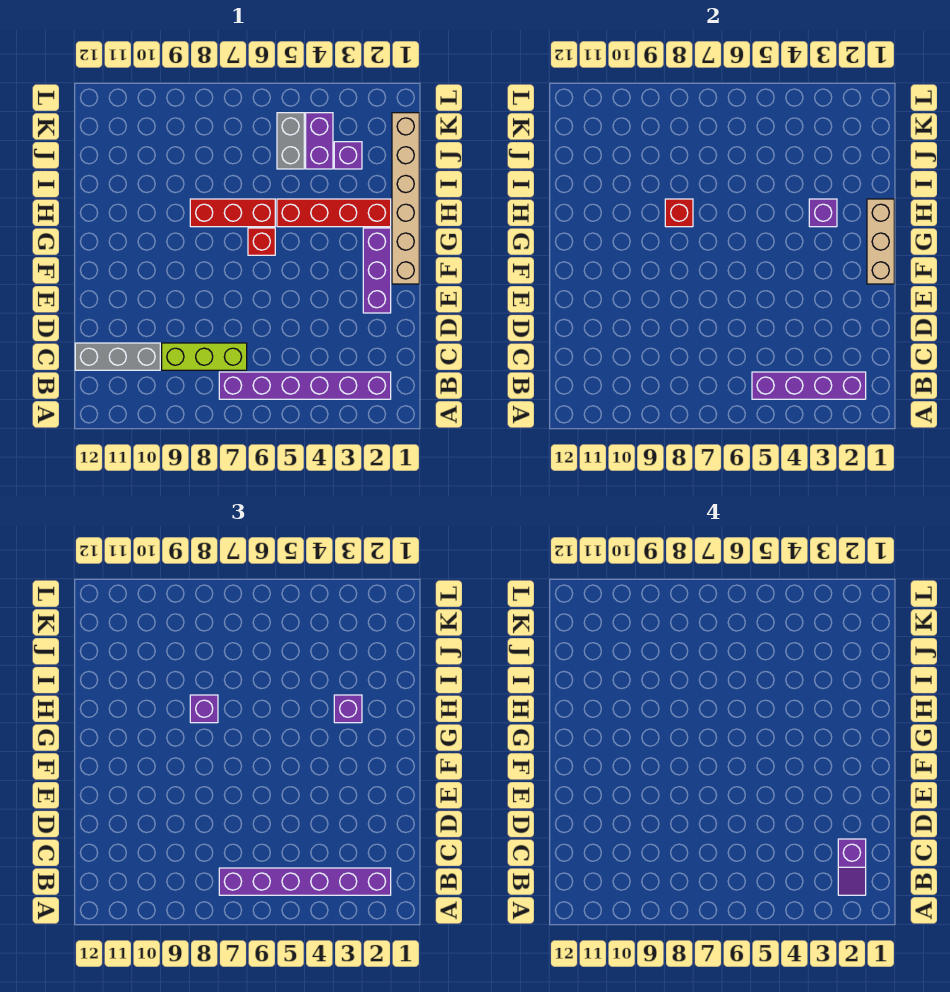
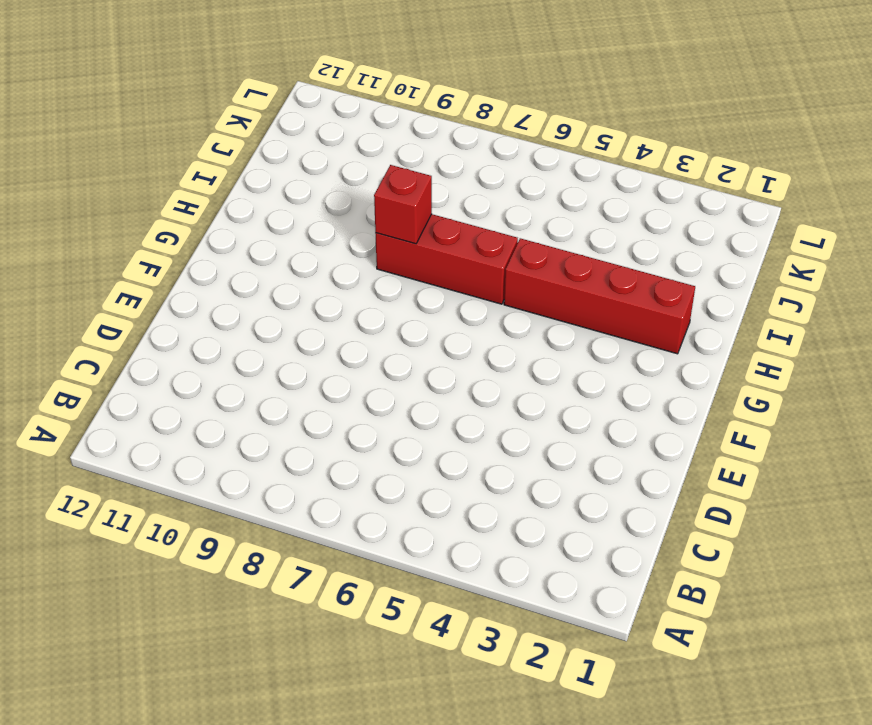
none -> purple 1x6 brick [219,372,391,399]
none -> lime 1x3 brick [162,343,247,370]
none -> grey 1x3 brick [75,343,160,370]

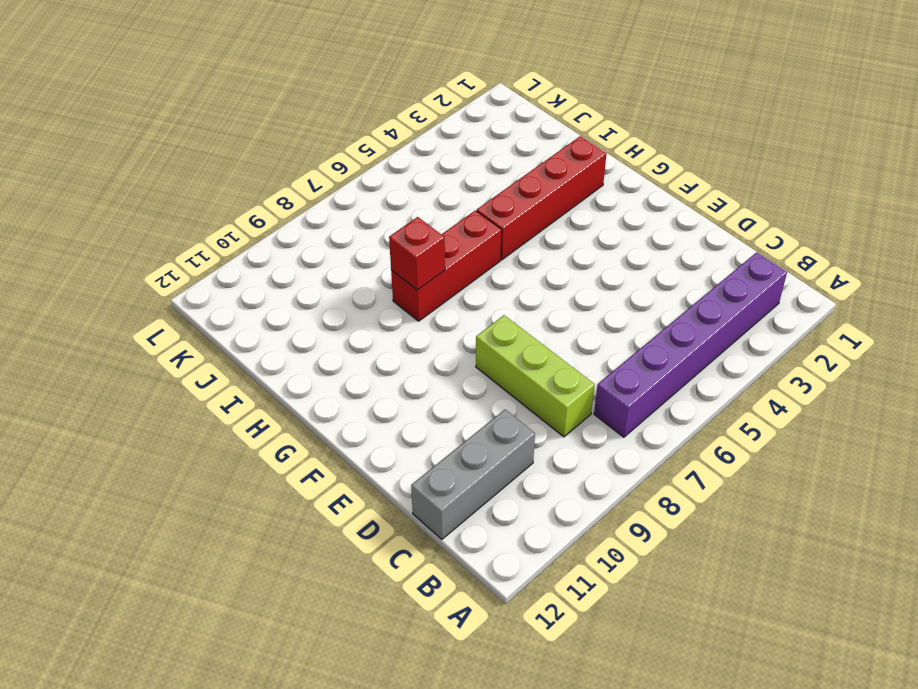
lime 1x3 brick [476,315,595,437] -> lime 1x3 brick turned to [162,343,247,370]
none -> purple 1x3 brick [363,228,391,313]
none -> tan 1x6 brick [392,113,419,284]
none -> red 1x1 brick [248,228,275,255]

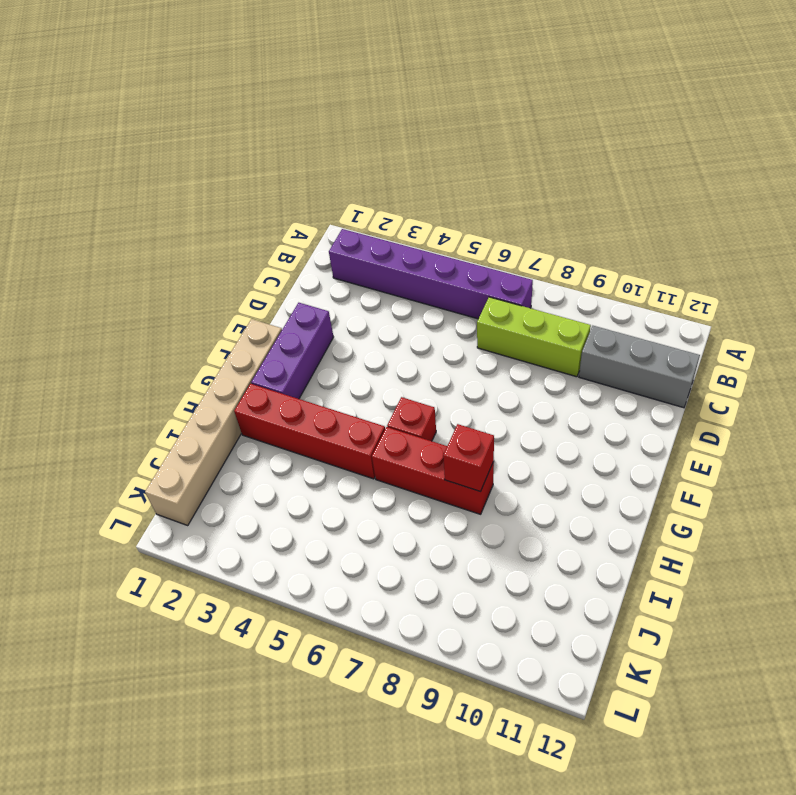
none -> purple 1x1 brick [334,142,362,169]
none -> purple 1x2 brick [306,113,333,169]
none -> grey 1x2 brick [277,113,304,169]

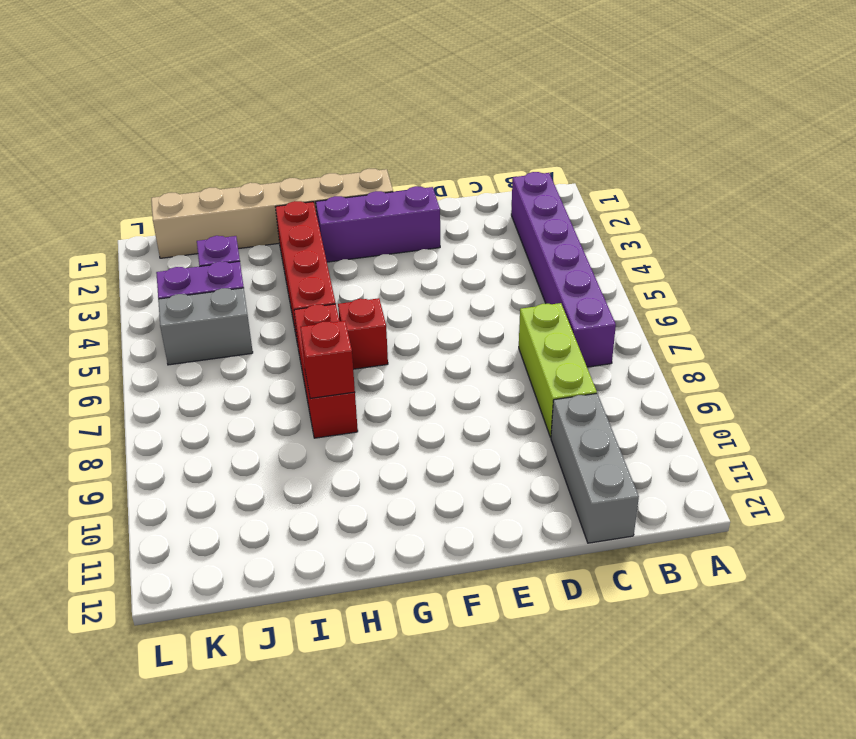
none -> purple 1x4 brick [752,372,866,399]
none -> tan 1x3 brick [867,199,894,284]
none -> purple 1x1 brick [809,199,837,227]

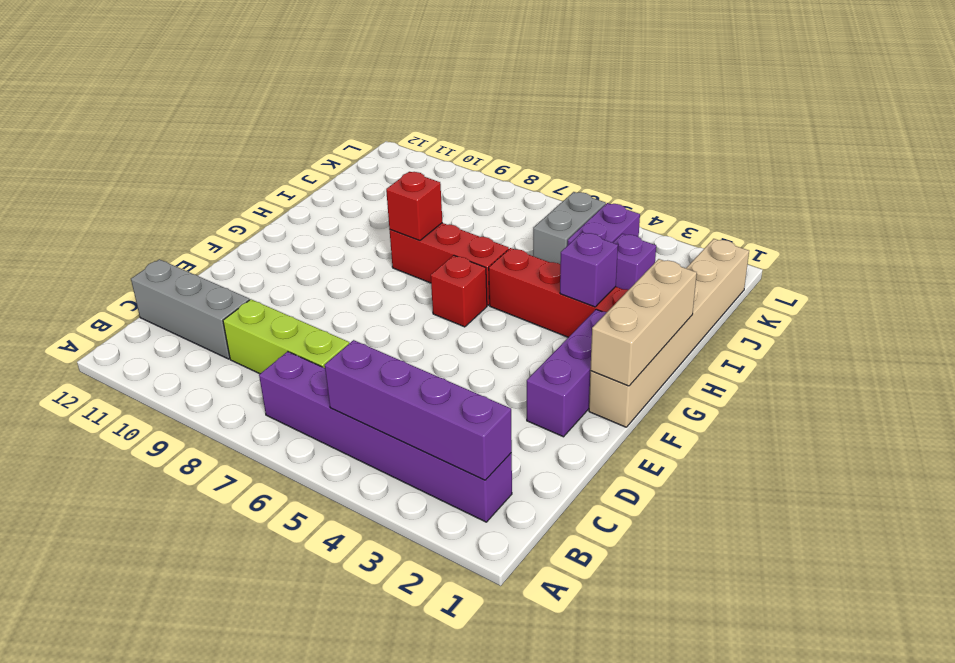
none -> purple 1x6 brick [219,868,391,895]
none -> purple 1x1 brick [334,695,362,723]
none -> purple 1x1 brick [190,695,218,723]

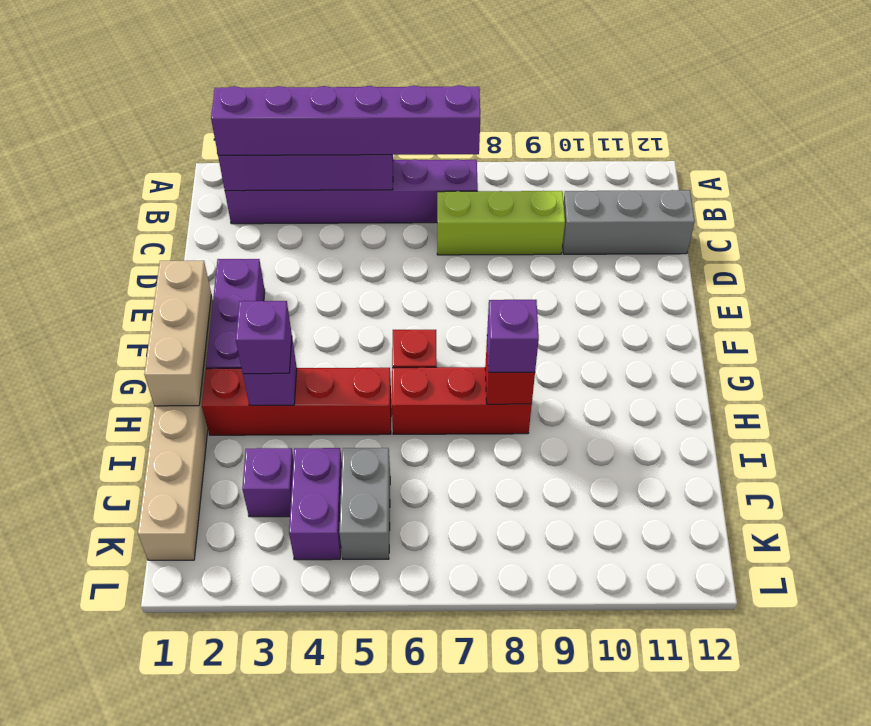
none -> purple 1x2 slope [838,839,866,895]

